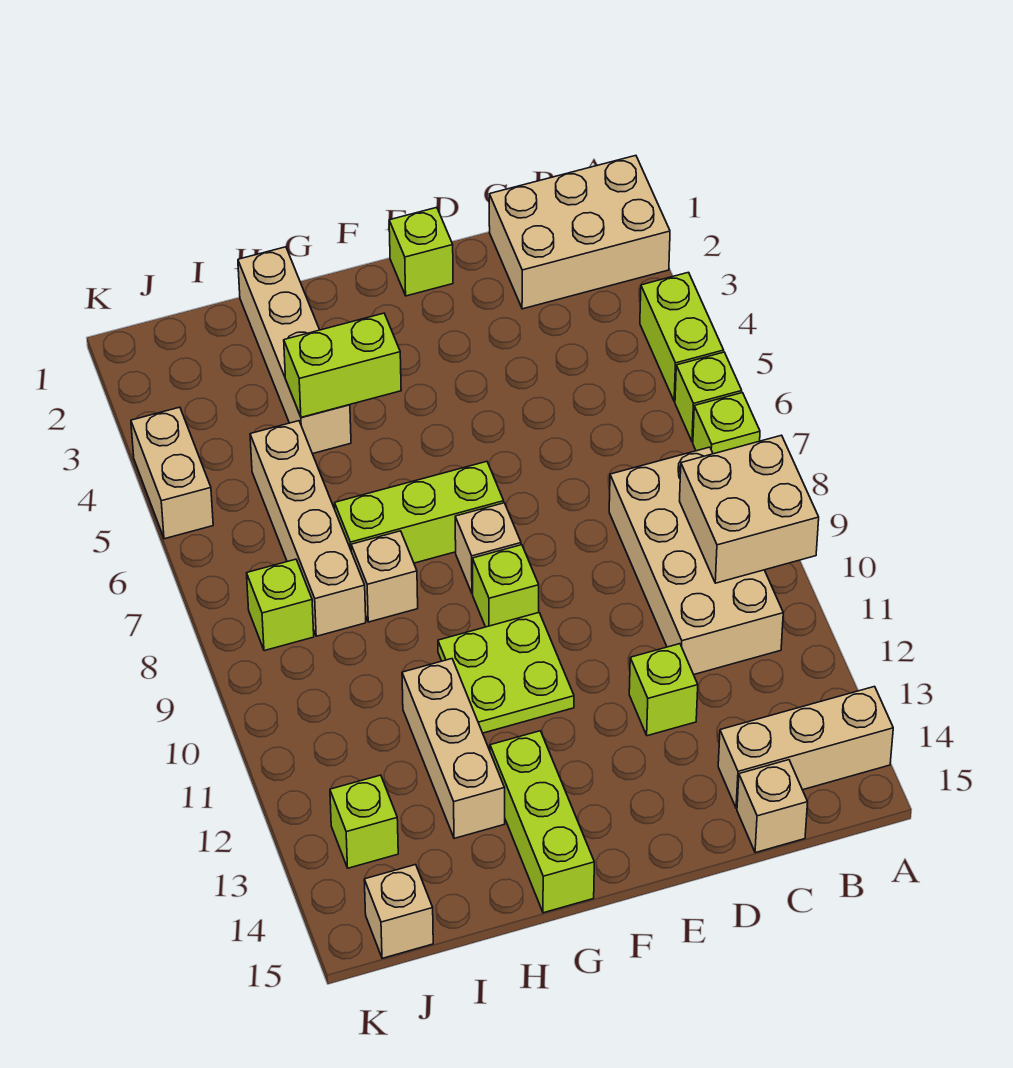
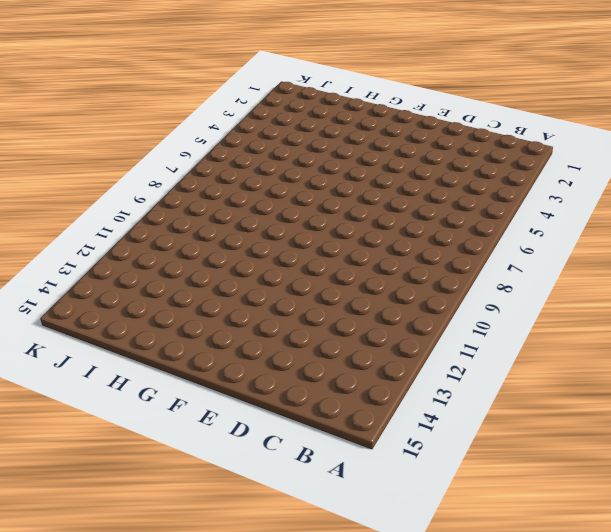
none -> tan 2x3 brick [489,156,670,309]
none -> lime 1x2 brick [640,272,724,401]
none -> lime 1x1 brick [675,352,742,442]

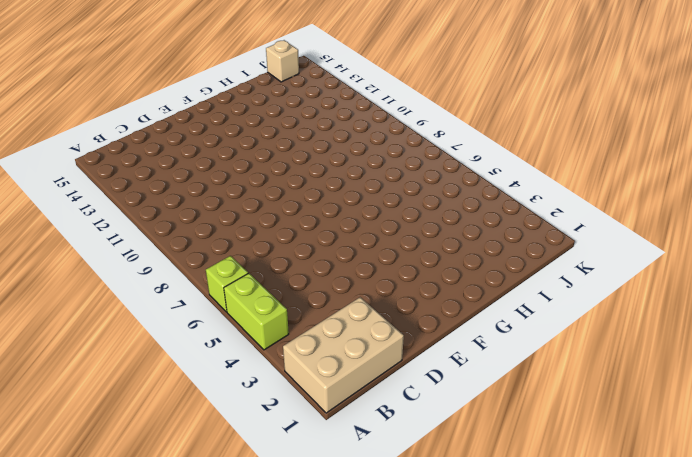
none -> lime 1x1 brick [693,393,760,454]
none -> tan 1x3 brick [718,687,893,808]
none -> tan 2x4 brick [609,447,783,675]

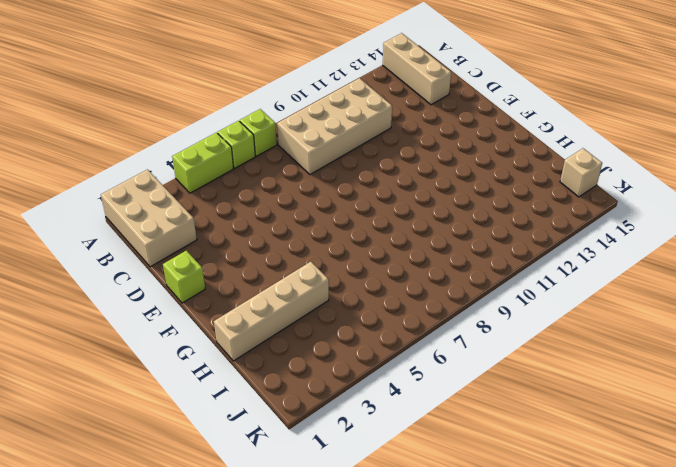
none -> tan 1x1 brick [737,760,808,853]
none -> lime 1x1 brick [629,644,698,736]
none -> lime 1x3 brick [335,462,504,563]

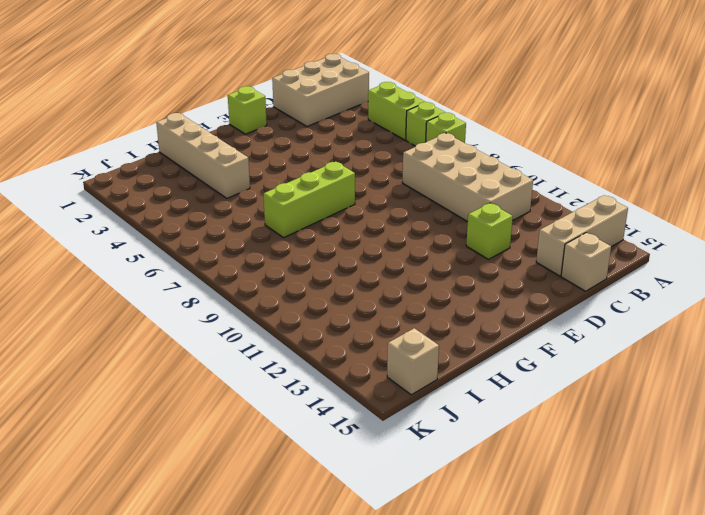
none -> tan 1x1 brick [455,503,521,594]
none -> lime 1x1 brick [472,545,539,627]
none -> lime 2x2 plate [438,613,574,733]

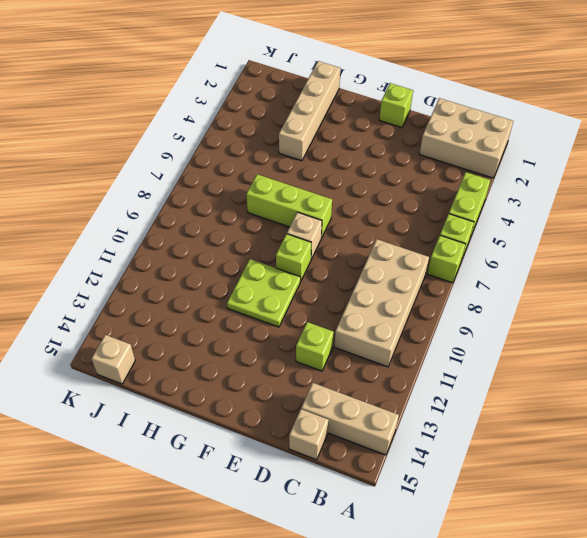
none -> lime 1x3 brick [490,731,594,913]
none -> tan 1x1 brick [351,531,418,622]
none -> tan 1x3 brick [402,659,505,838]

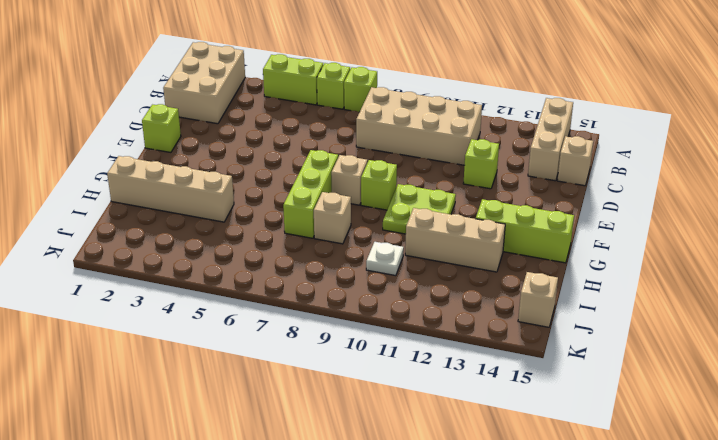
white 1x1 plate [366,242,404,276] -> none
none -> tan 1x4 brick [250,421,366,636]
none -> lime 1x1 brick [247,559,314,651]
none -> lime 1x1 brick [330,775,398,868]

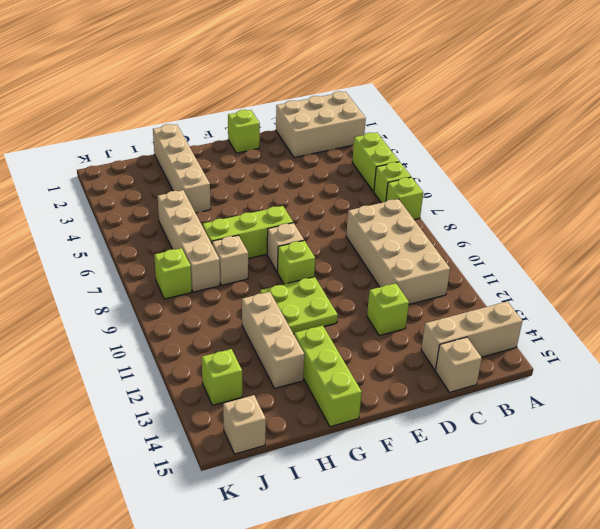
none -> tan 1x2 brick [131,407,213,539]
none -> tan 2x2 brick [680,435,819,583]
none -> lime 1x2 brick [284,313,401,417]

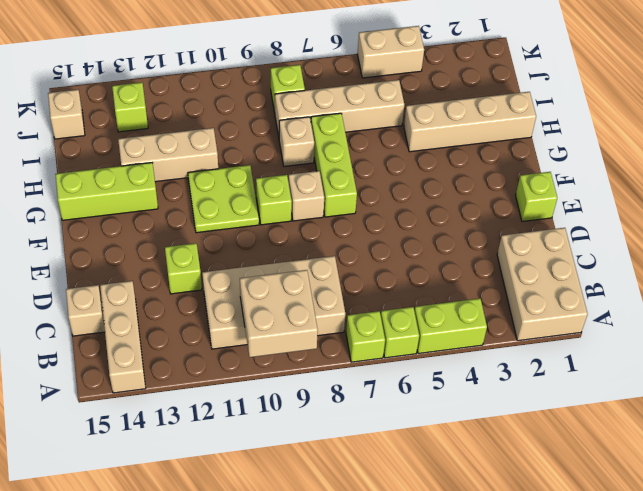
none -> lime 1x2 brick [284,313,401,417]

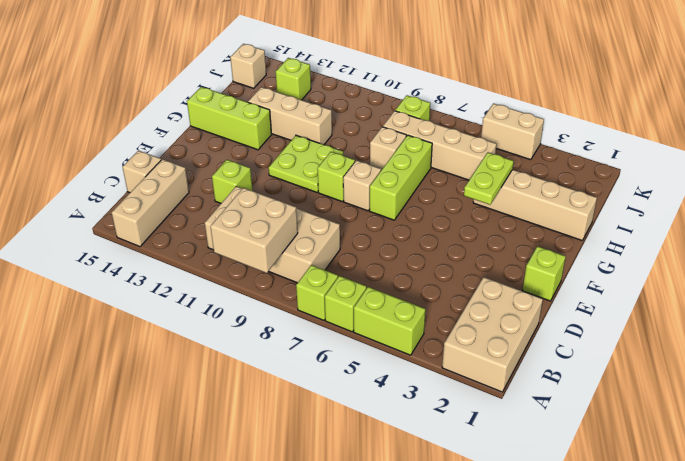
lime 1x2 plate [464,153,514,205] -> lime 1x2 brick [284,313,401,417]

